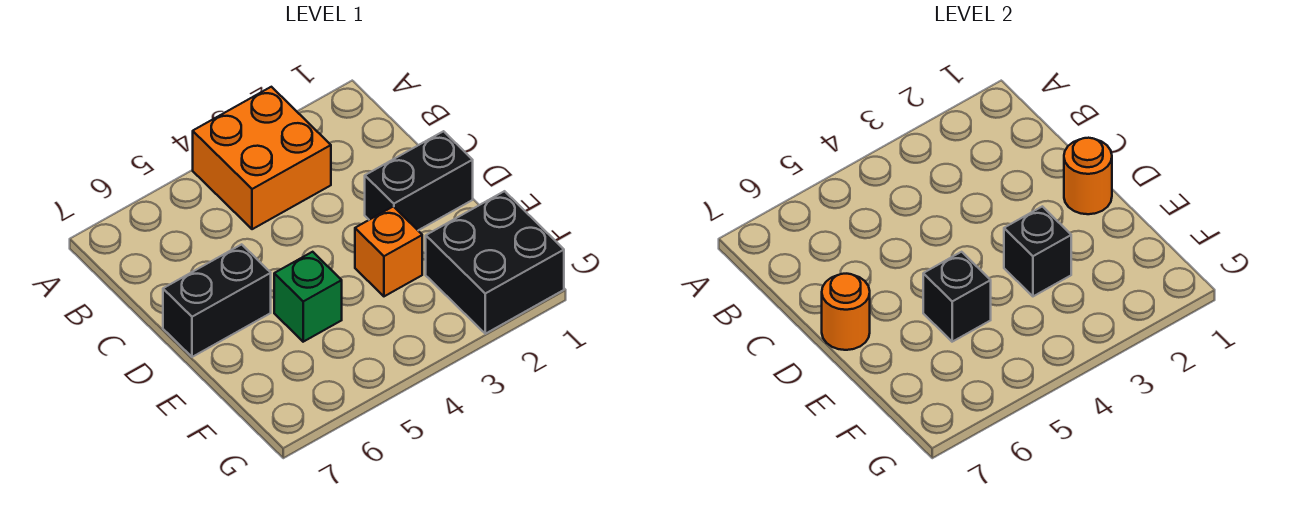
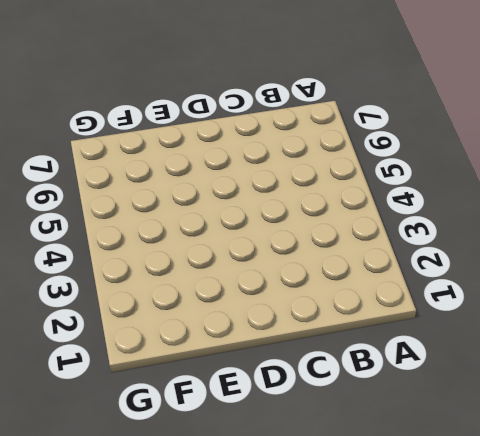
none -> orange 2x2 brick [193,87,331,229]
none -> black 1x2 brick [365,131,473,230]

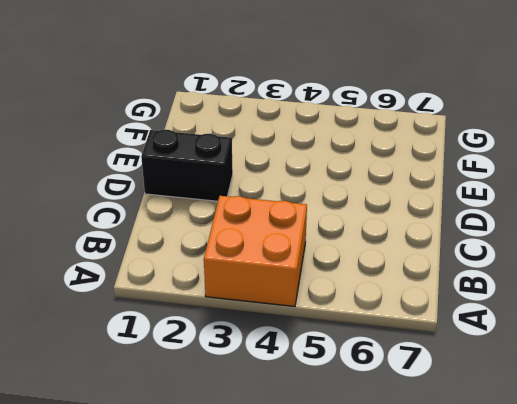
none -> black 1x2 brick [163,244,271,357]
none -> orange 1x1 brick [355,206,422,296]

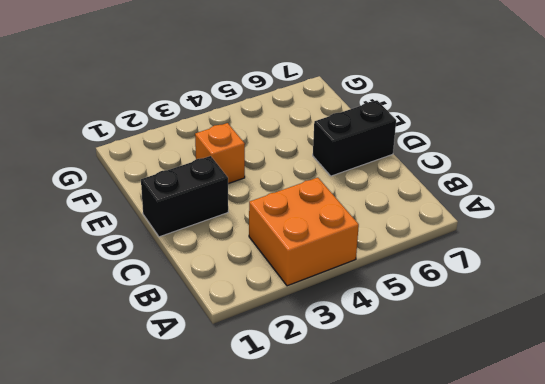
none -> green 1x1 brick [274,252,342,342]
none -> black 2x2 brick [426,191,564,334]

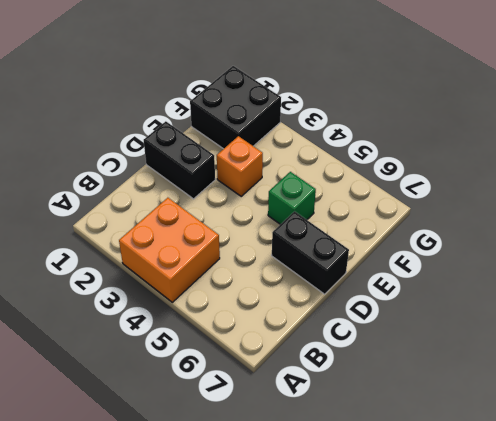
none -> orange 1x1 round brick [1064,138,1112,214]
none -> orange 1x1 round brick [822,274,870,350]

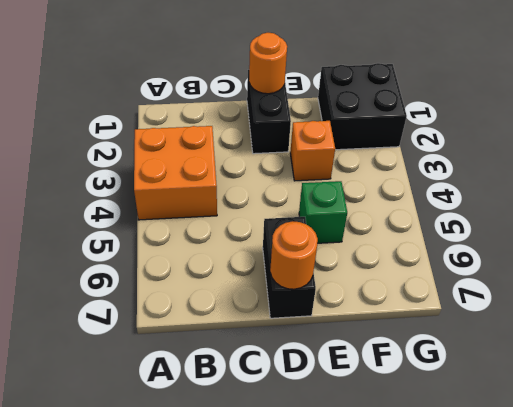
none -> black 1x1 brick [1004,206,1071,296]
none -> black 1x1 brick [923,252,991,342]

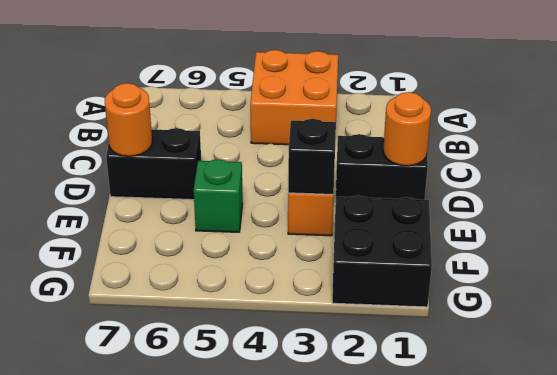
none -> black 1x1 brick [923,252,991,342]

